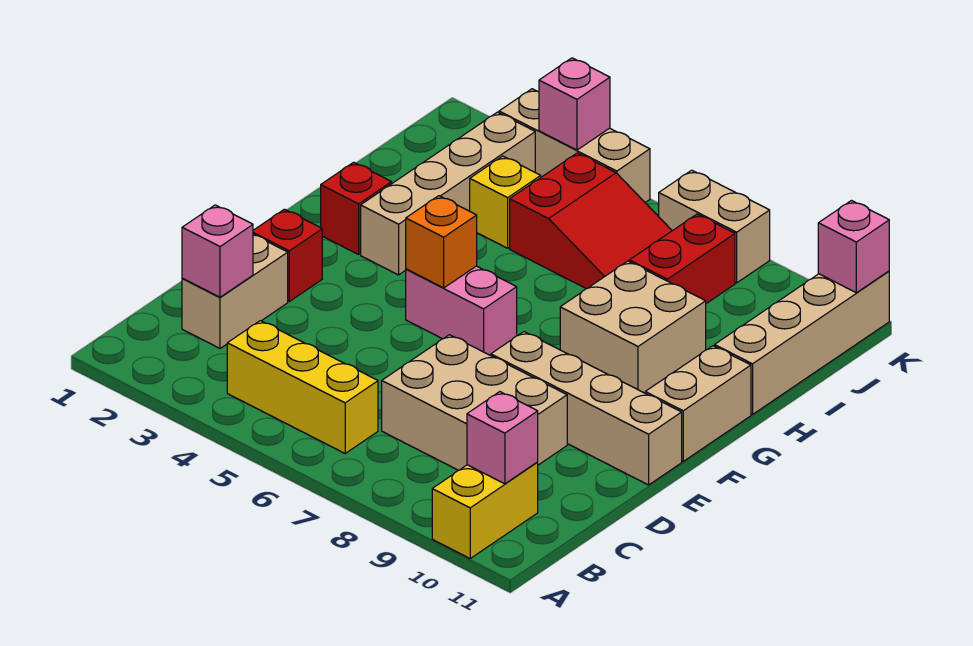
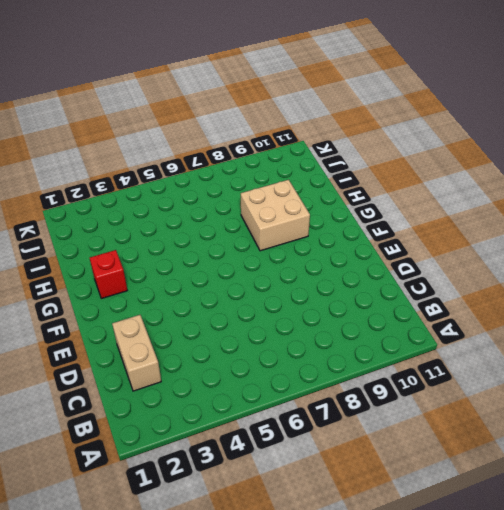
none -> yellow 1x2 brick [432,462,538,558]
none -> yellow 1x3 brick [227,321,378,453]
none -> tan 2x3 brick [382,335,567,470]

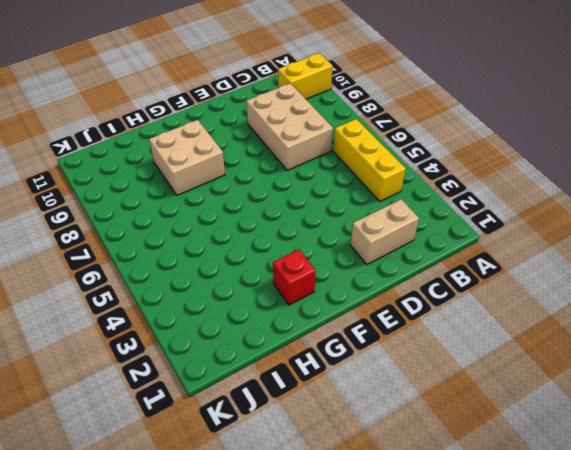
none -> red 1x1 brick [253,209,322,301]
none -> tan 1x4 brick [491,332,682,485]
none -> pink 1x2 brick [406,266,517,355]

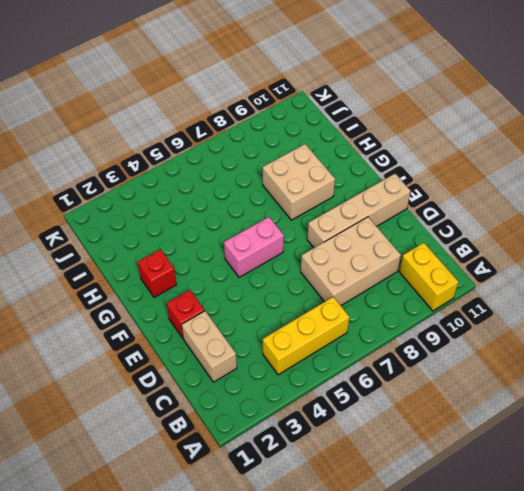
none -> tan 1x2 brick [645,346,751,461]
none -> tan 1x4 brick [361,112,535,275]
none -> tan 1x4 brick [715,271,889,414]

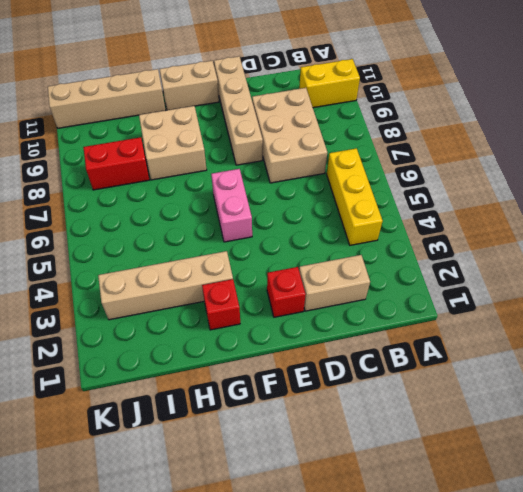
none -> yellow 1x1 brick [470,156,541,248]
none -> red 2x3 slope [510,153,672,289]
none -> tan 1x3 brick [499,89,650,203]

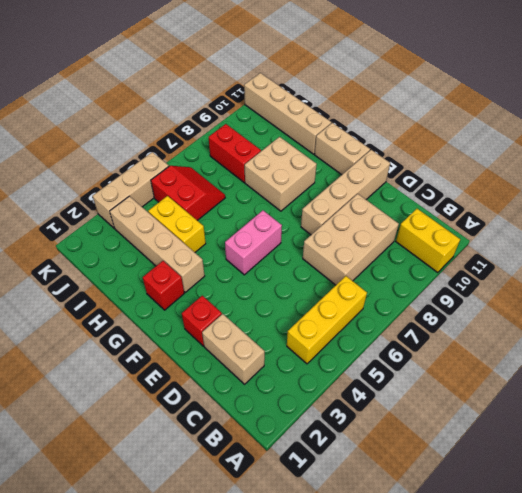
yellow 1x2 brick [148,196,206,252] -> yellow 1x1 brick [470,156,541,248]
red 2x2 slope [151,166,225,220] -> red 2x3 slope [510,153,672,289]
none -> tan 1x2 brick [659,170,770,283]
none -> pink 1x1 brick [467,392,538,484]
none -> pink 1x1 brick [182,205,253,297]

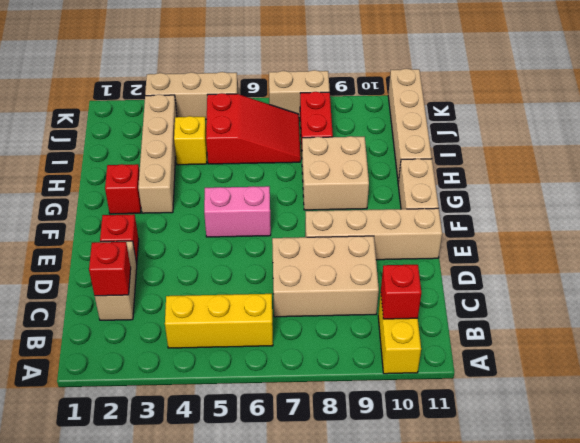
red 1x1 brick [381,265,421,319] -> pink 1x1 brick [467,392,538,484]
red 1x1 brick [89,242,131,296] -> pink 1x1 brick [182,205,253,297]
none -> orange 1x1 brick [406,196,477,288]
none -> pink 1x1 brick [539,58,610,150]
none -> pink 1x1 brick [818,201,889,293]

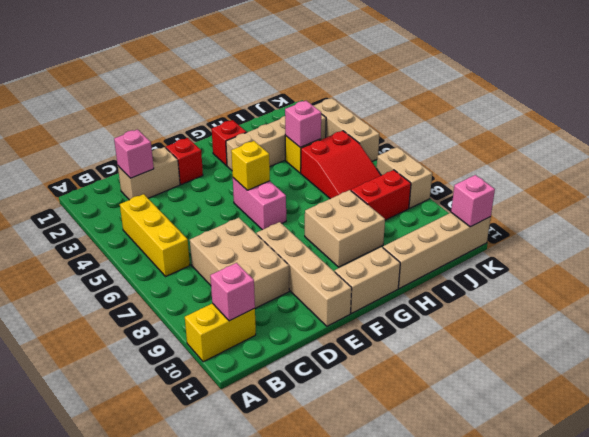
yellow 1x1 brick [231,141,270,190] -> orange 1x1 brick [406,196,477,288]
pink 1x1 brick [285,101,321,147] -> pink 1x1 brick moved to [539,58,610,150]

